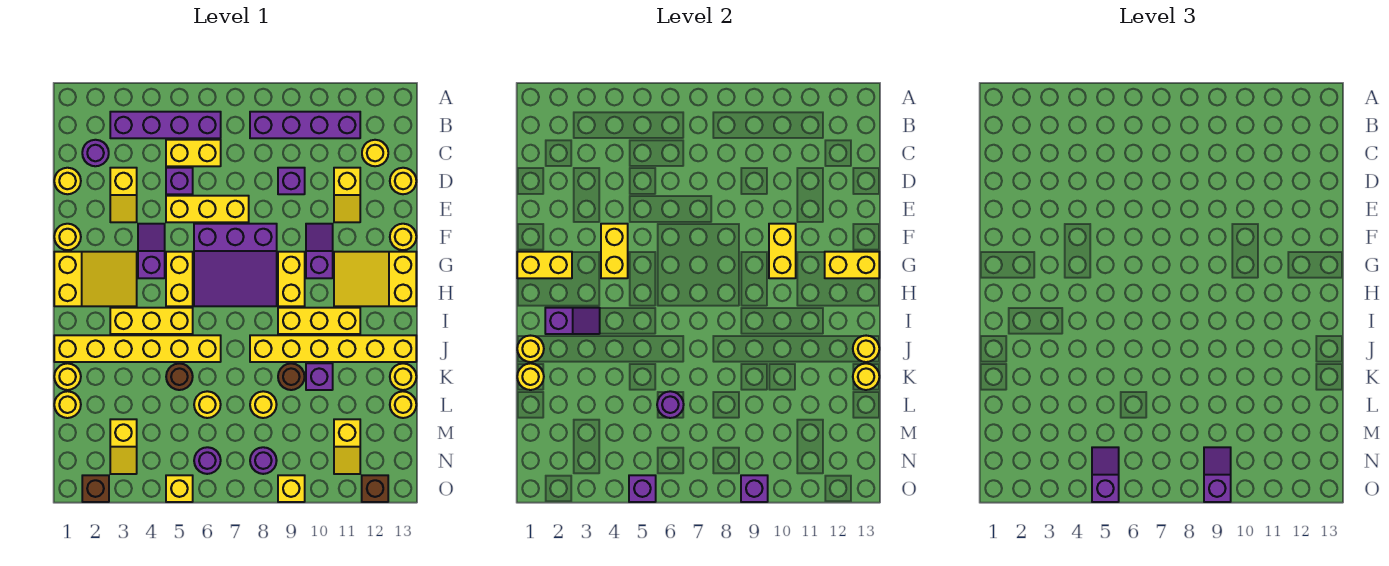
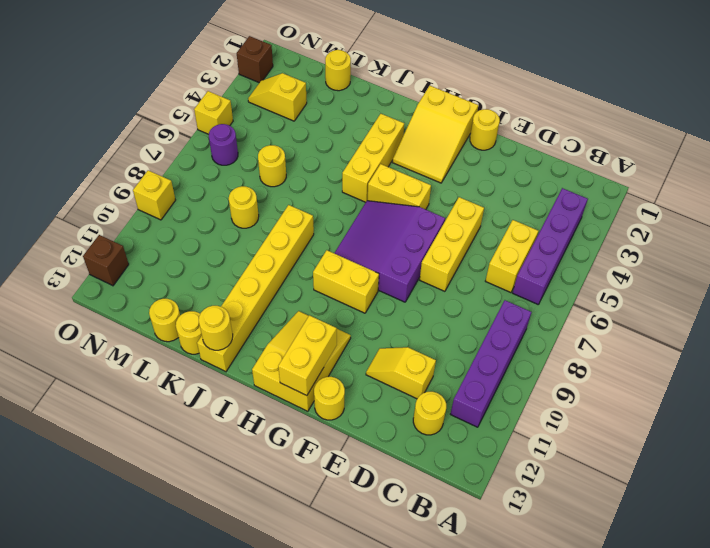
none -> purple 1x1 round brick [82,140,109,166]
none -> yellow 1x1 round brick [54,168,81,194]
none -> yellow 1x2 slope [110,168,137,222]
none -> purple 1x1 brick [166,168,193,194]

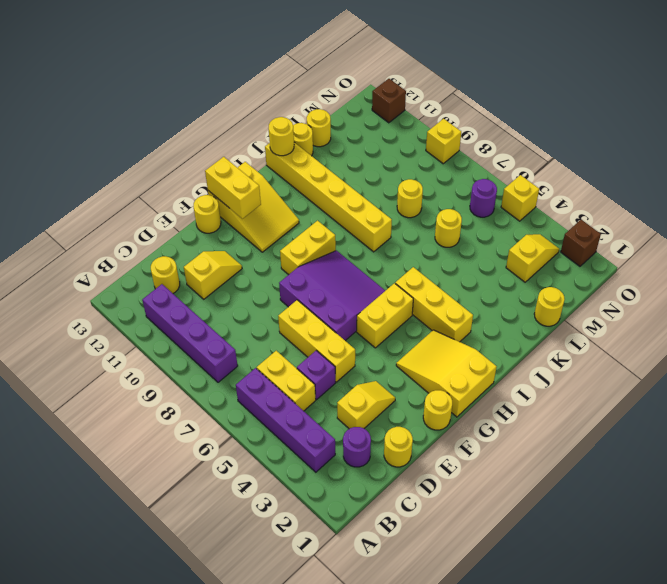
none -> purple 1x1 brick [278,168,305,194]
none -> yellow 1x1 round brick [390,168,416,194]
none -> purple 1x2 slope [138,224,165,278]
none -> purple 1x2 slope [306,224,333,278]

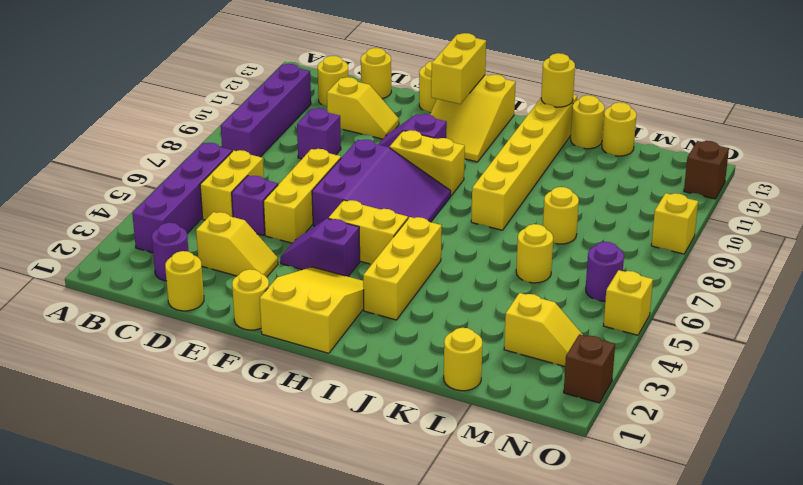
none -> yellow 1x3 brick [278,308,360,334]
none -> yellow 1x6 brick [54,335,221,362]
none -> yellow 1x1 round brick [54,363,81,390]
none -> brown 1x1 round brick [166,363,193,390]

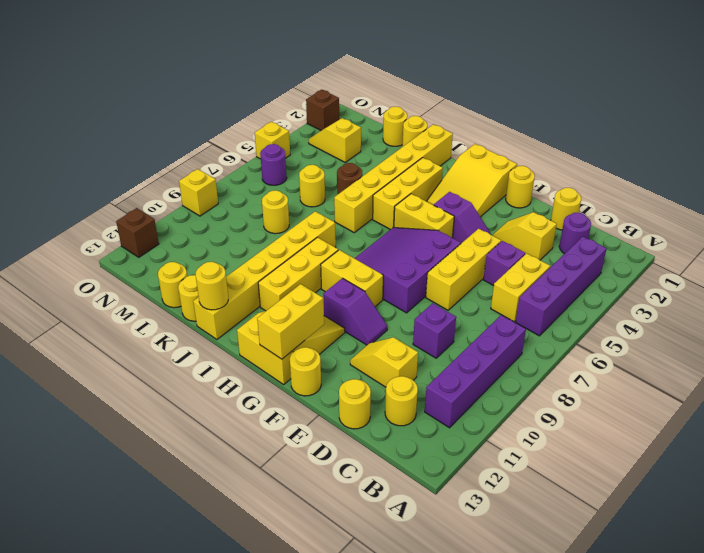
none -> brown 1x1 round brick [278,363,305,390]
none -> purple 1x1 brick [306,363,333,390]
none -> yellow 1x2 slope [334,419,360,474]
none -> purple 1x1 round brick [250,447,277,474]

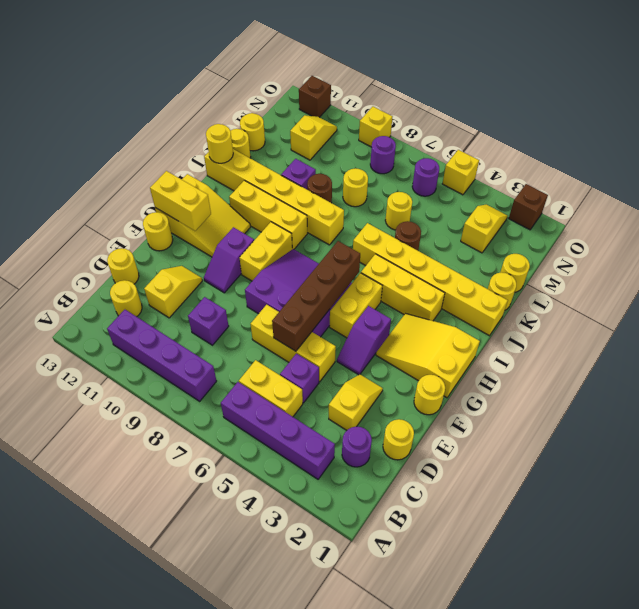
brown 1x4 brick [272,241,360,351] -> none
none -> yellow 1x2 brick [601,224,628,278]
none -> yellow 1x2 brick [769,224,796,278]
none -> yellow 1x2 brick [517,252,572,278]
none -> purple 1x2 slope [545,308,600,334]

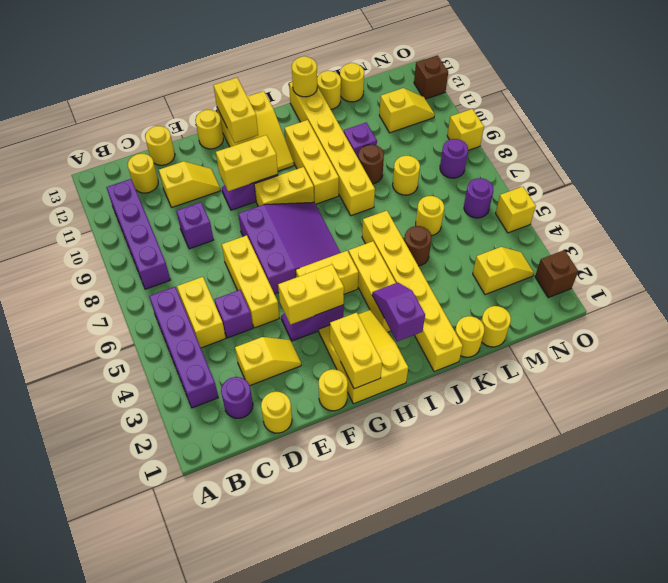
none -> yellow 1x1 round brick [517,336,544,362]
none -> yellow 1x1 round brick [517,363,544,390]
none -> yellow 1x1 round brick [853,363,879,390]
none -> purple 1x1 round brick [657,391,684,418]

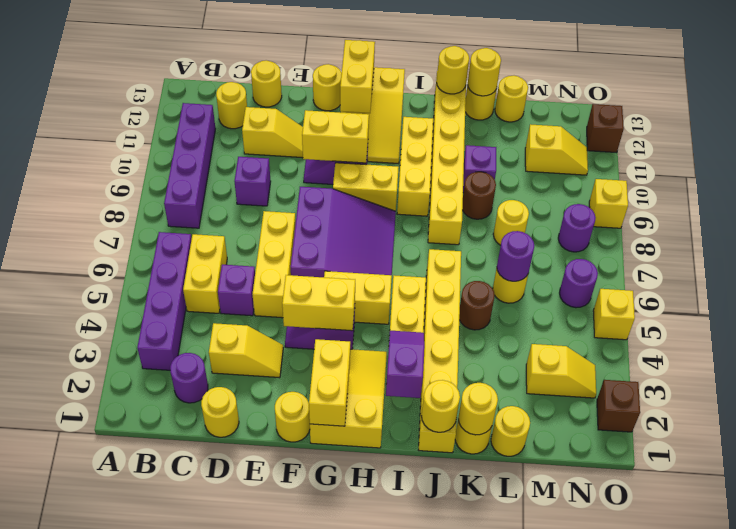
none -> purple 1x1 brick [629,475,656,502]
none -> purple 1x1 brick [741,475,768,502]
none -> purple 1x2 slope [1092,447,1119,502]
none -> purple 1x2 slope [1204,447,1231,502]

